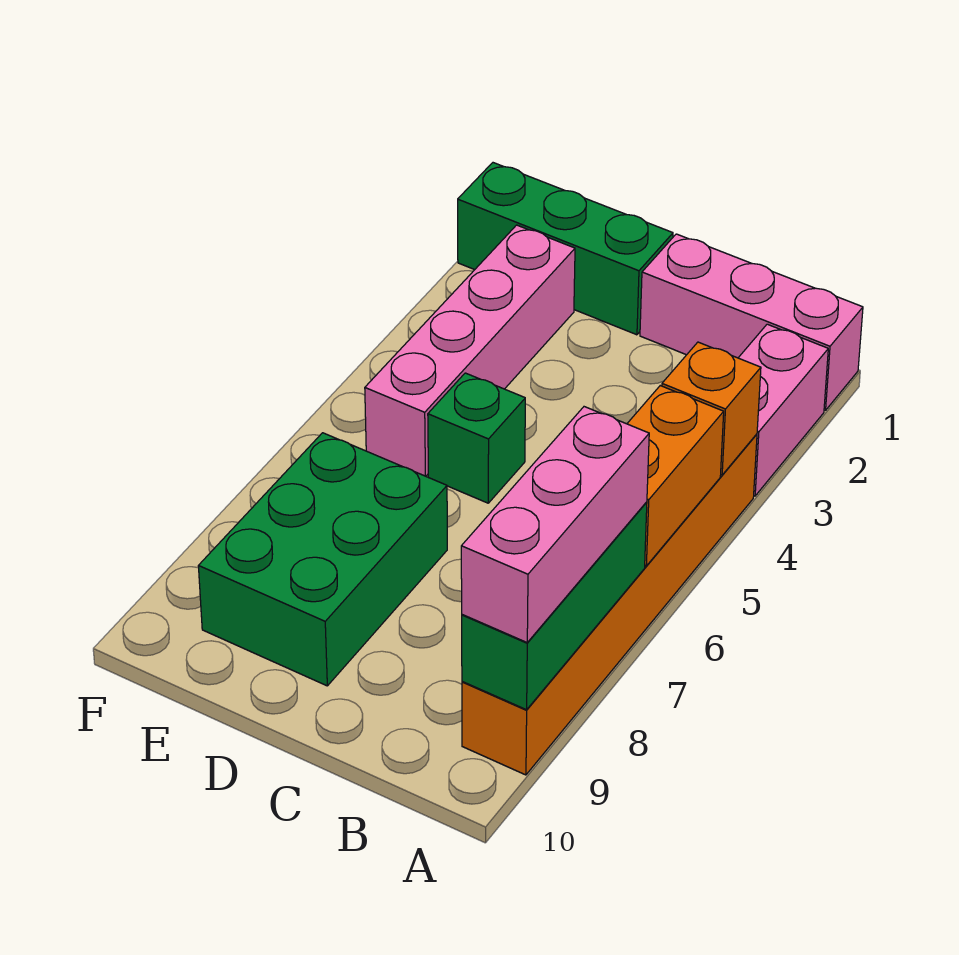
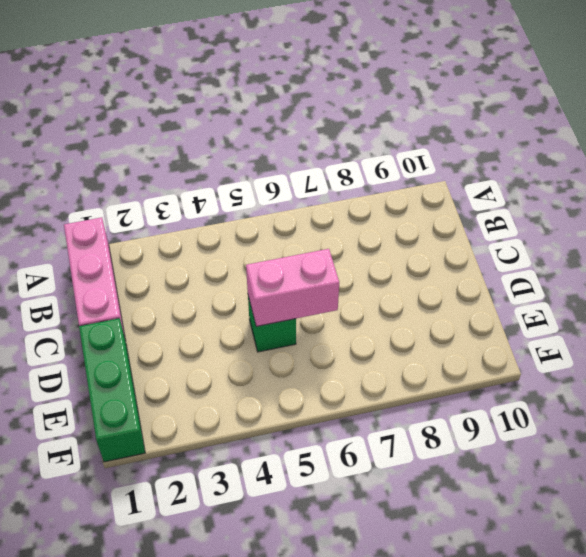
pink 1x2 brick [246,249,339,326] -> pink 1x2 brick moved to [739,324,828,496]
none -> orange 1x6 brick [462,434,757,775]
none -> green 2x3 brick [198,433,447,686]

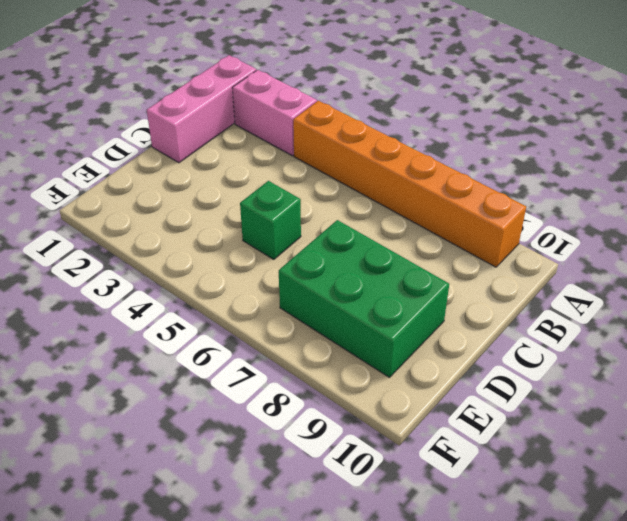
none -> green 1x3 brick [458,163,673,335]
none -> pink 1x4 brick [365,225,575,476]

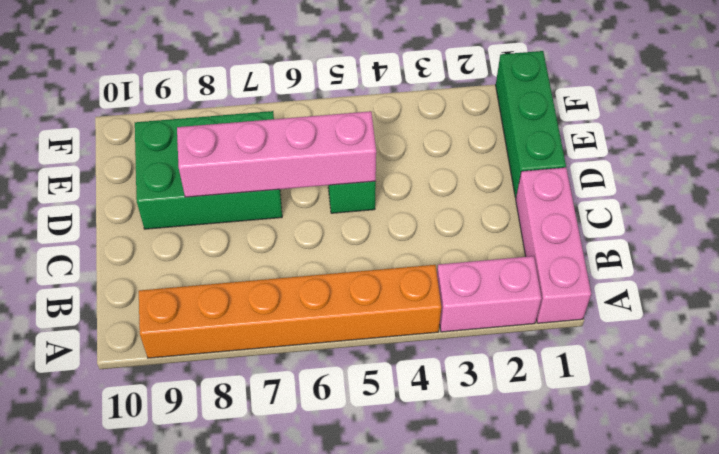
pink 1x4 brick [177,111,376,197] -> pink 1x4 brick moved to [365,225,575,476]
none -> orange 1x1 brick [662,342,761,475]
none -> orange 1x2 brick [627,386,724,566]

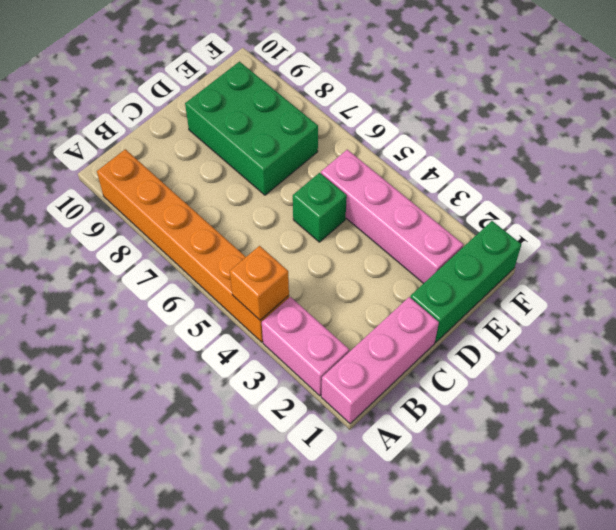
none -> orange 1x2 brick [627,386,724,566]
none -> green 1x3 brick [462,502,647,710]

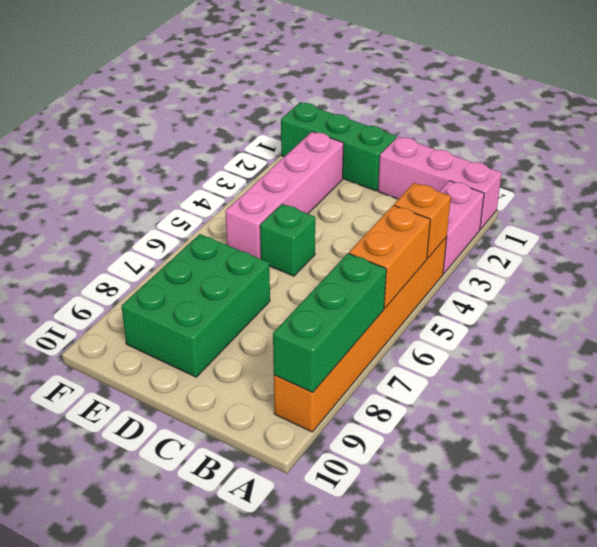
none -> pink 1x3 brick [461,407,649,642]

